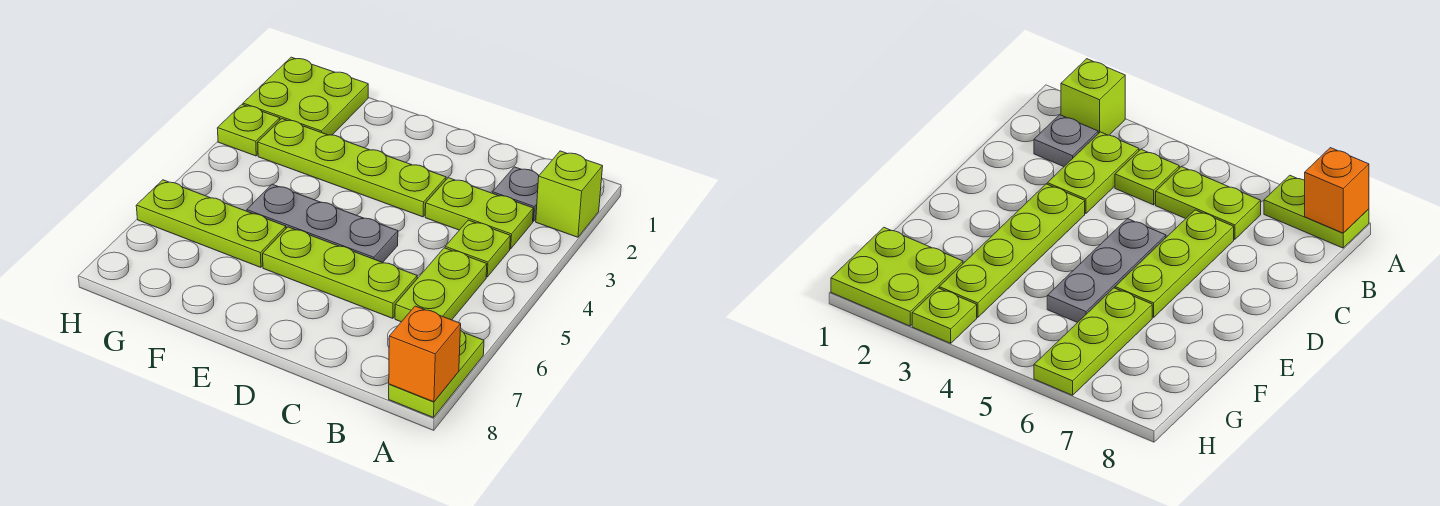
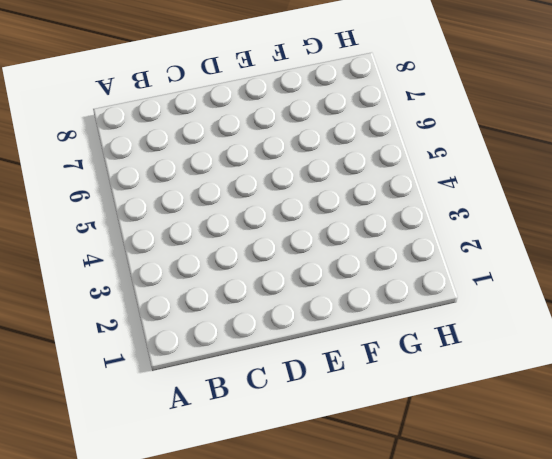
none -> lime 1x1 brick [536,151,603,237]
none -> lime 1x2 plate [389,330,484,418]
none -> grey 1x1 plate [493,167,539,221]

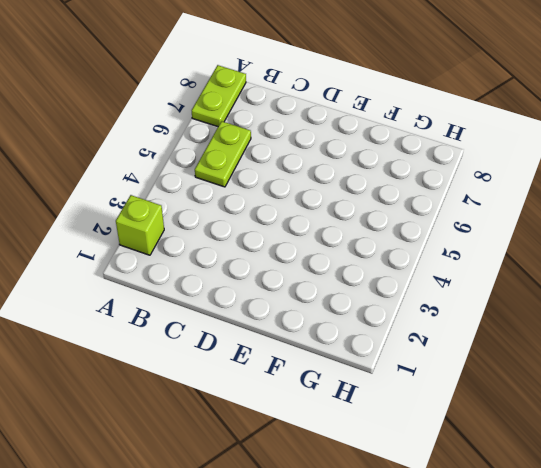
none -> grey 1x1 plate [493,167,539,221]
none -> lime 1x2 plate [425,178,533,249]
none -> lime 1x1 plate [445,220,510,277]

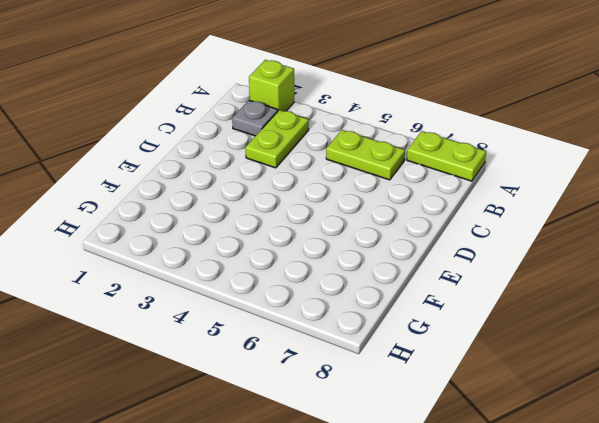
none -> lime 1x1 plate [445,220,510,277]
none -> lime 1x3 plate [263,227,417,318]
none -> lime 1x4 plate [258,119,446,217]

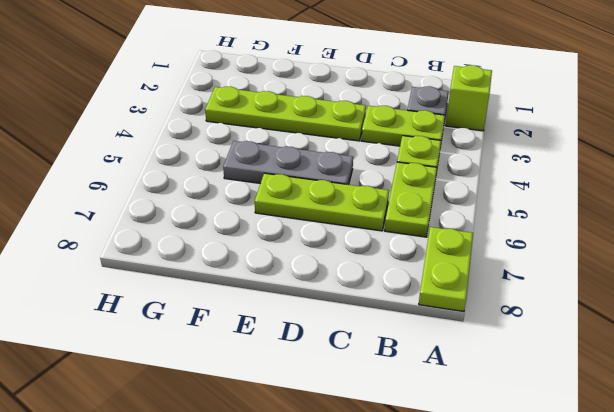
none -> lime 1x3 plate [136,180,286,267]
none -> lime 2x2 plate [243,57,368,135]
none -> lime 1x1 plate [217,105,280,156]

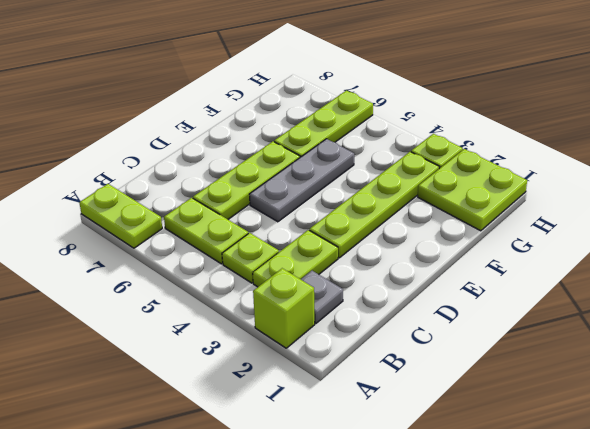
none -> orange 1x1 brick [389,306,461,402]

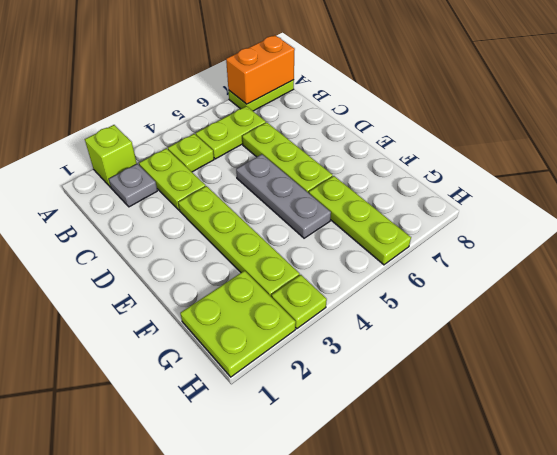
orange 1x2 brick [226,35,295,104] -> orange 1x1 brick [389,306,461,402]

